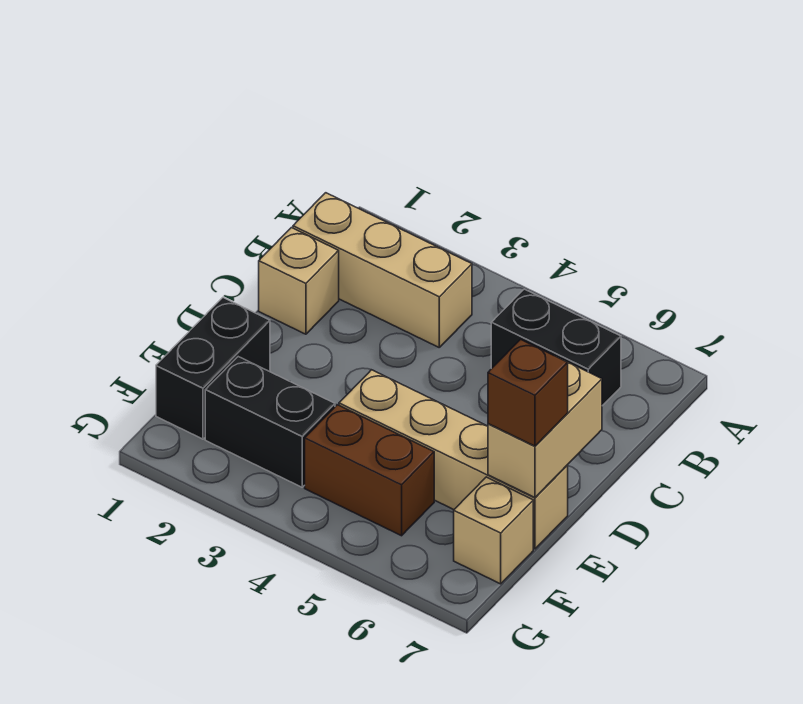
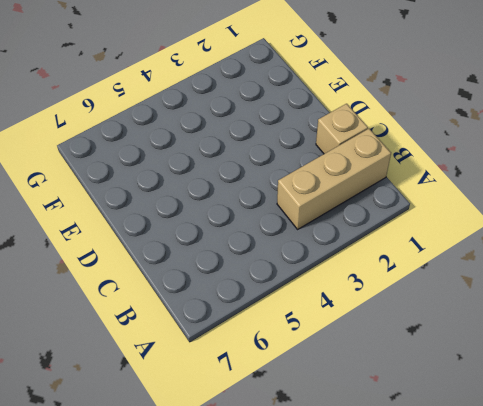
none -> black 1x2 brick [491,289,621,406]
none -> black 1x2 brick [156,298,270,439]

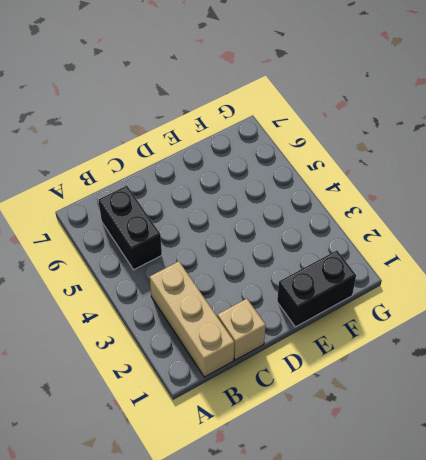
none -> tan 1x4 brick [339,370,568,549]
none -> black 1x2 brick [205,357,335,487]

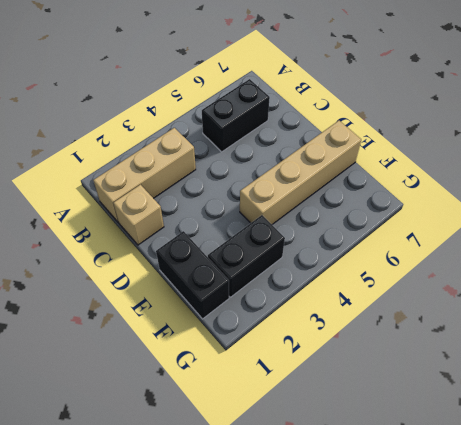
none -> brown 1x2 brick [305,405,434,536]
none -> tan 1x1 brick [454,477,533,584]

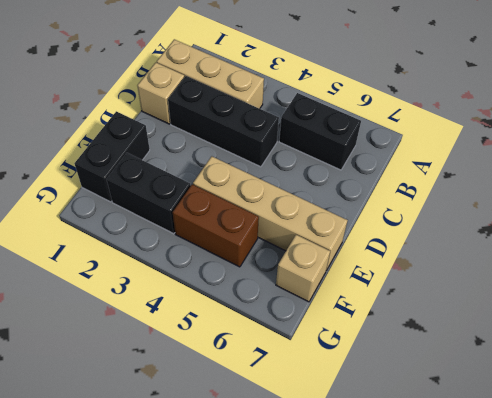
black 1x3 brick [168,76,279,167] -> none
none -> tan 1x2 brick [488,362,602,498]
none -> brown 1x1 brick [488,339,568,446]

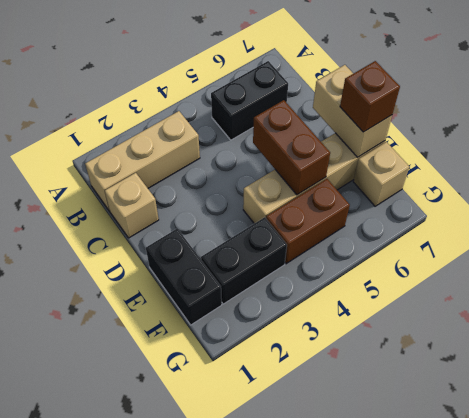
brown 1x2 brick [253,100,330,195] -> none

